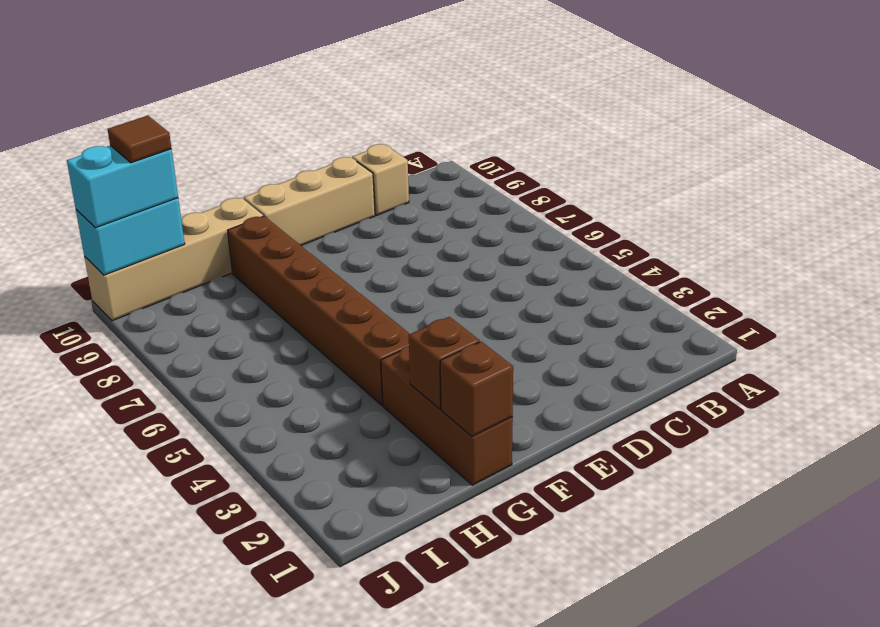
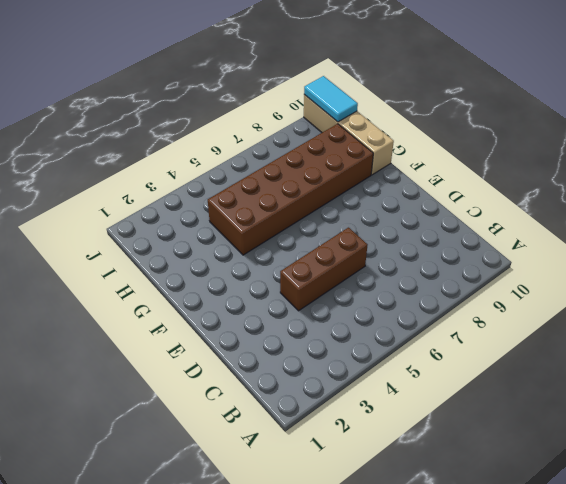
brown 1x3 brick [280,228,367,311] -> brown 1x3 brick moved to [381,346,513,485]
brown 2x6 brick [208,124,373,255] -> brown 1x6 brick [228,216,409,405]
cyan 1x2 tile [304,76,358,122] -> cyan 1x2 brick [76,198,185,275]
none -> tan 1x1 brick [352,144,409,215]
none -> tan 1x3 brick [244,157,375,245]

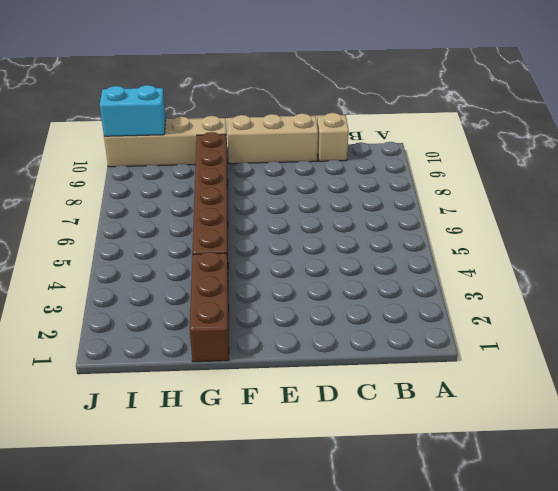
none -> brown 1x1 brick [440,342,513,437]
none -> brown 1x1 brick [409,317,480,409]

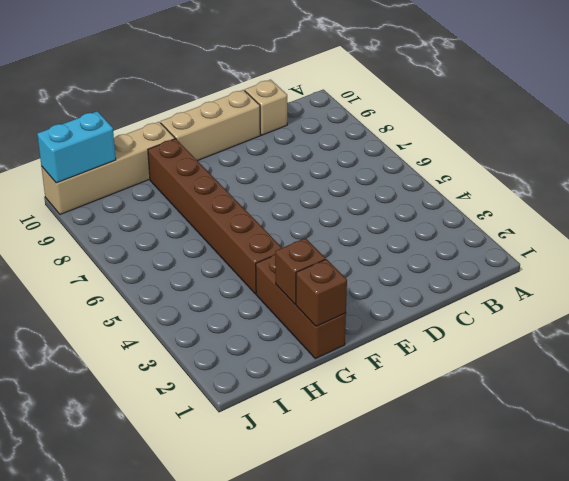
none -> cyan 1x2 brick [67,145,178,228]
none -> brown 1x1 tile [108,116,172,163]

